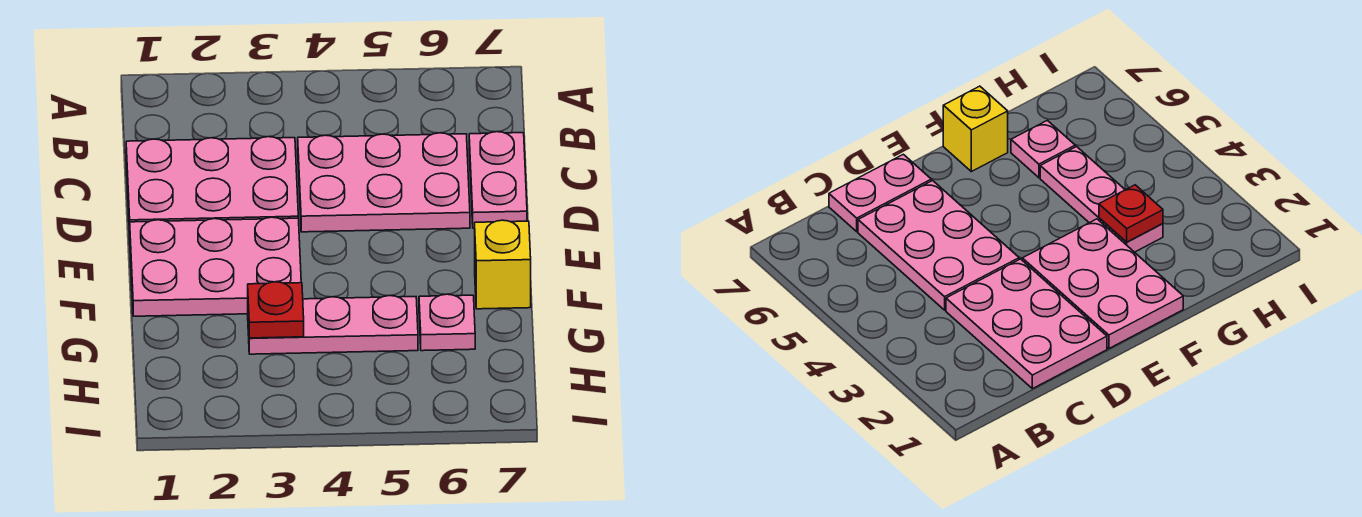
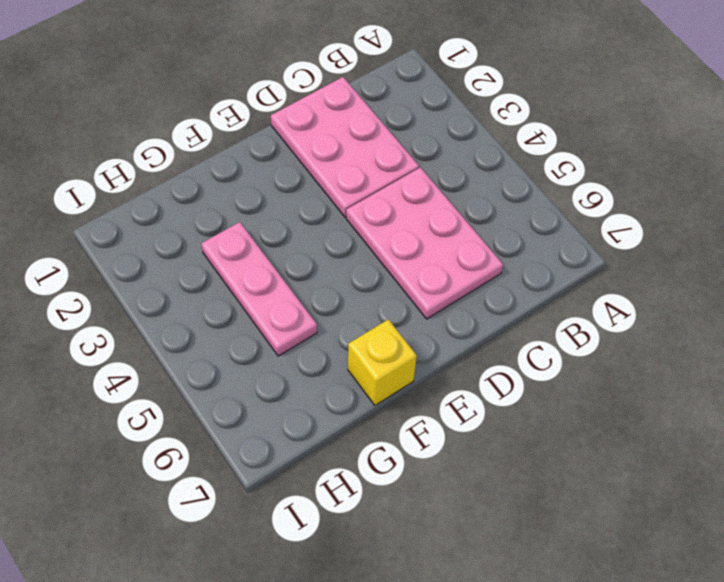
none -> pink 1x2 plate [469,132,527,228]
none -> pink 2x3 plate [130,217,301,316]

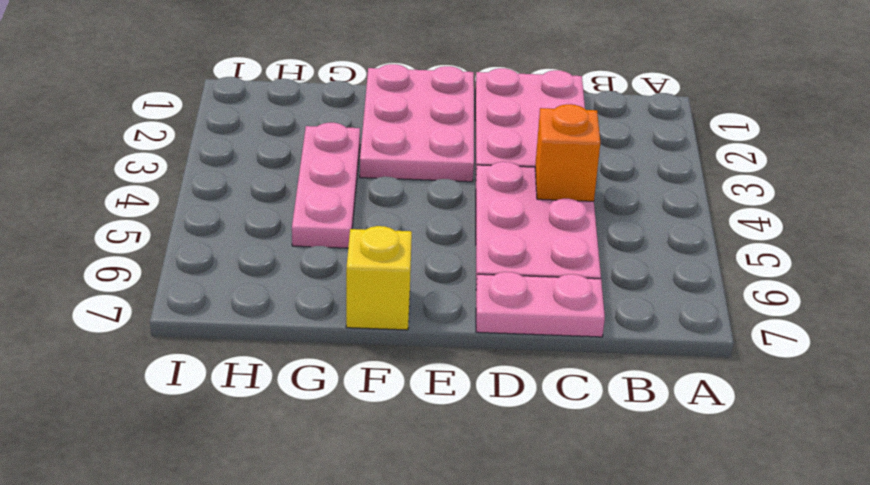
orange 1x1 brick [535,104,600,201] -> none
none -> pink 1x1 plate [419,294,475,351]
none -> red 1x1 plate [248,282,304,338]

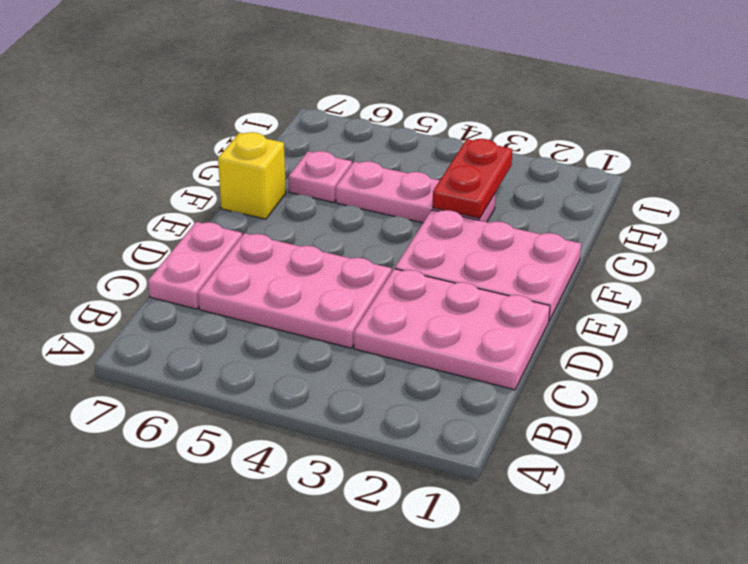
red 1x2 plate [433,139,512,218] -> red 1x1 plate [248,282,304,338]

